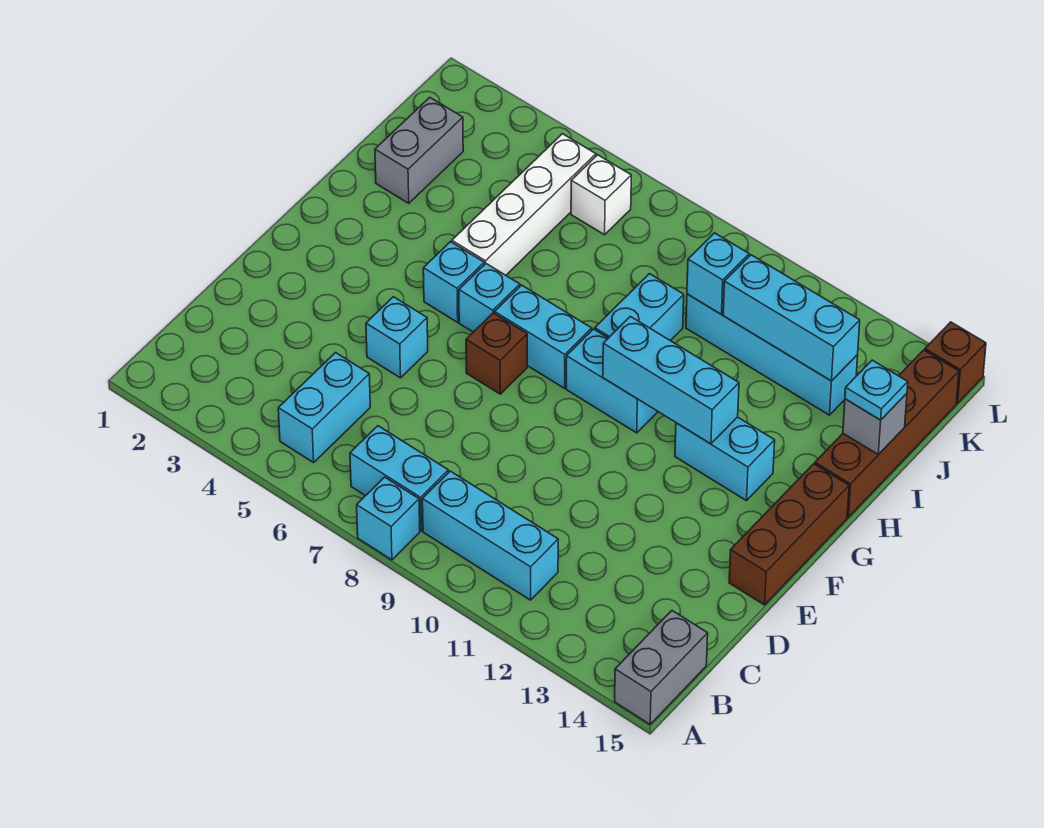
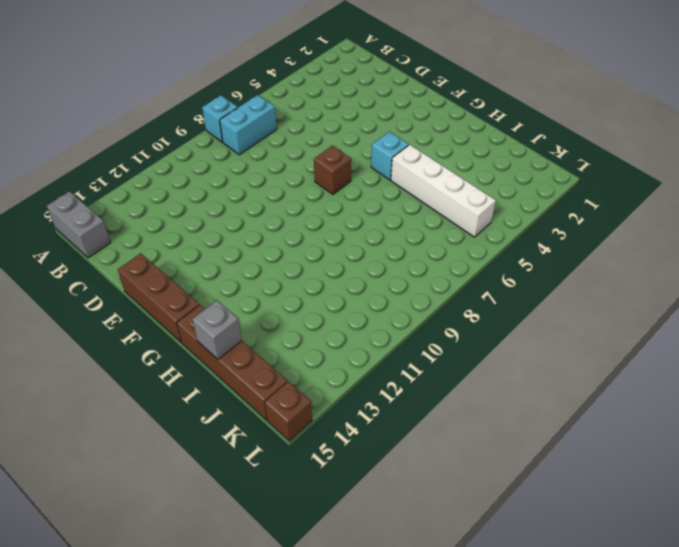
none -> cyan 1x2 brick [278,353,370,463]
none -> cyan 1x3 brick [422,471,558,600]
none -> cyan 1x1 brick [366,297,428,378]

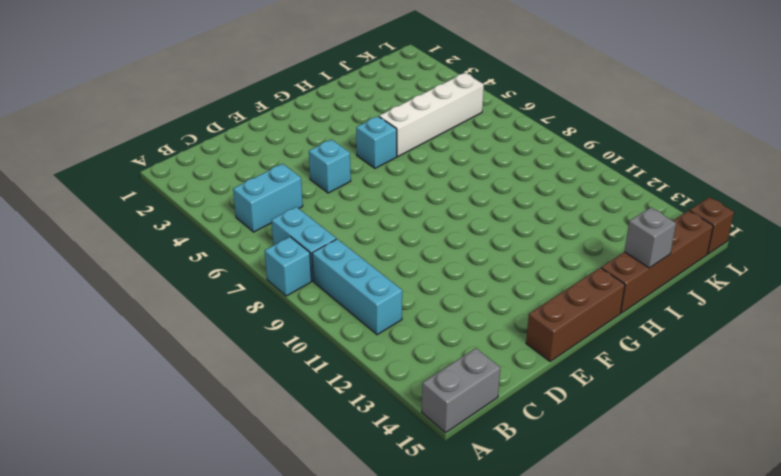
none -> brown 1x1 brick [466,313,527,394]
none -> cyan 1x1 brick [459,264,520,332]
none -> cyan 1x2 brick [495,285,592,388]

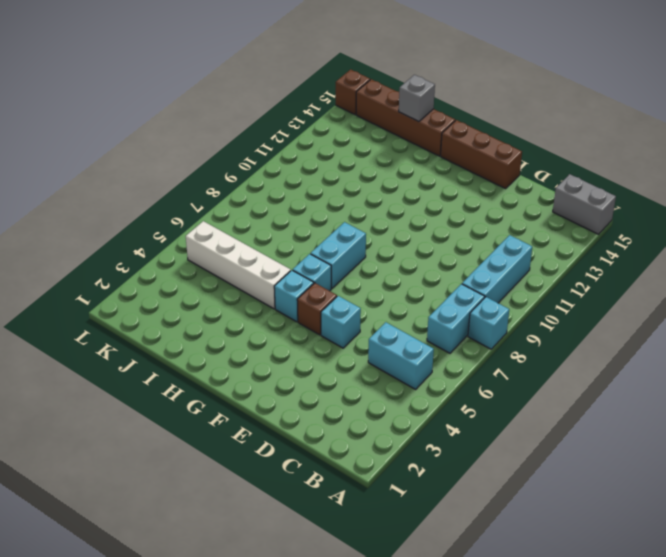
brown 1x1 brick [297,283,337,335] -> brown 1x1 brick moved to [466,313,527,394]
none -> cyan 1x2 brick [566,329,658,433]
none -> cyan 1x2 brick [675,417,775,501]
none -> cyan 1x2 brick [595,274,684,341]

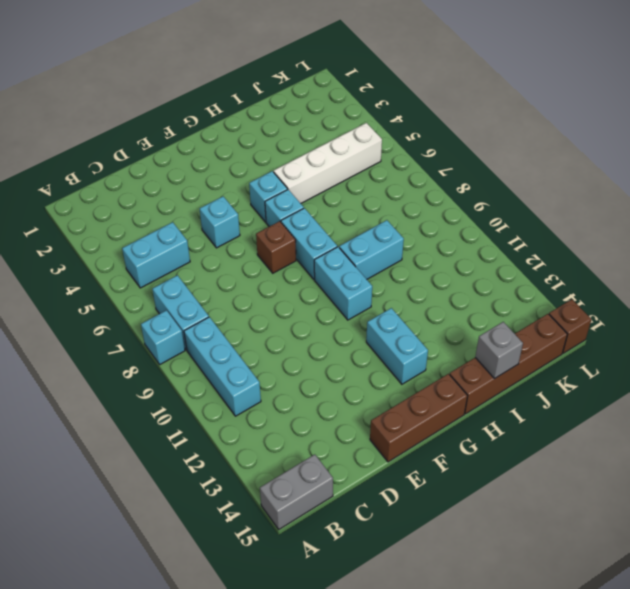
none -> grey 1x2 brick [375,97,463,203]
none -> cyan 1x4 brick [686,294,858,415]
none -> white 1x1 brick [571,155,631,235]

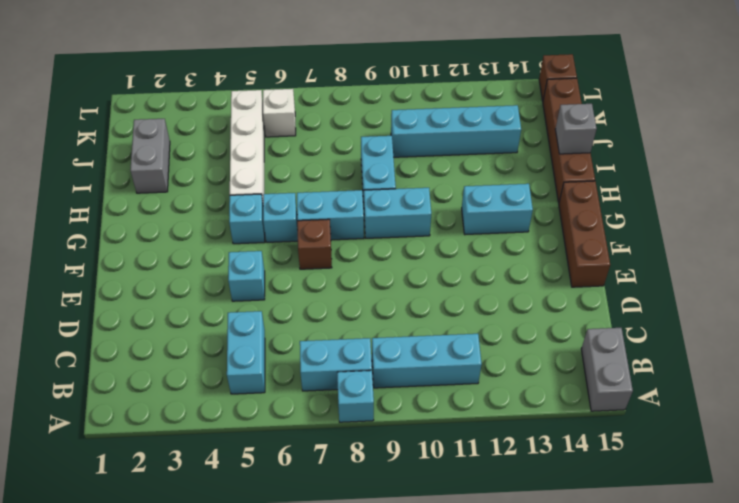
none -> cyan 1x3 brick [603,317,739,444]
none -> cyan 1x1 brick [687,233,749,314]
none -> cyan 1x3 brick [723,255,860,381]

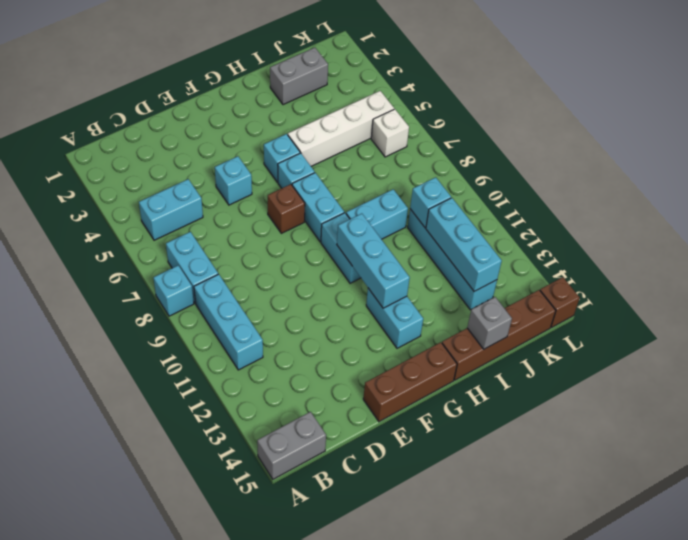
none -> cyan 1x1 plate [845,360,908,420]

